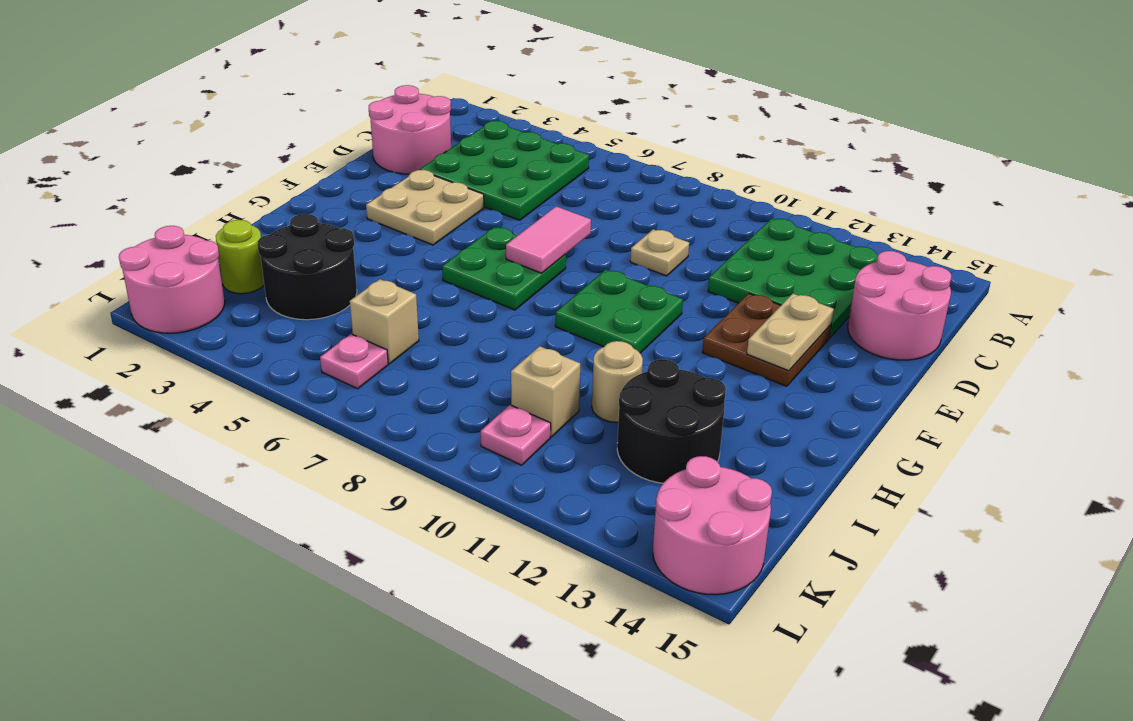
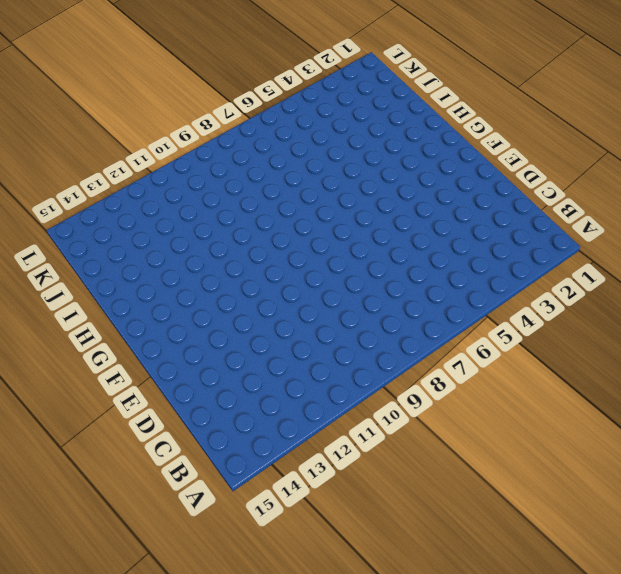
none -> green 3x3 plate [420,121,589,220]
none -> green 3x3 plate [708,218,878,338]
none -> pink 2x2 round brick [369,85,451,174]

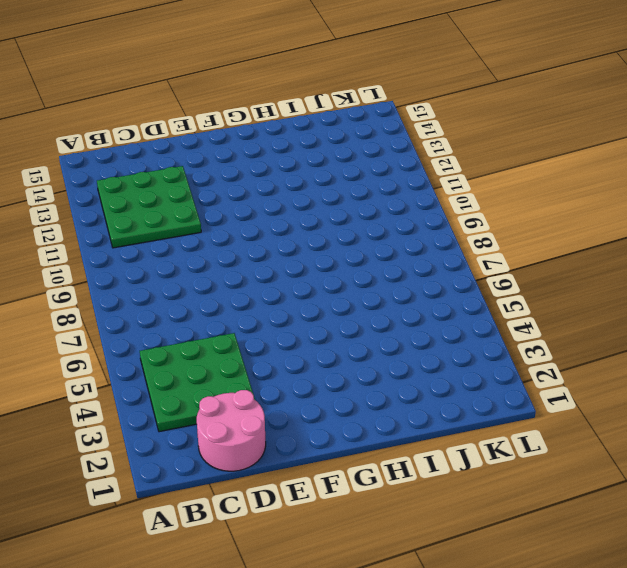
none -> pink 2x2 round brick [848,251,951,360]
none -> tan 1x1 plate [630,229,689,276]
none -> tan 2x2 plate [366,170,484,245]

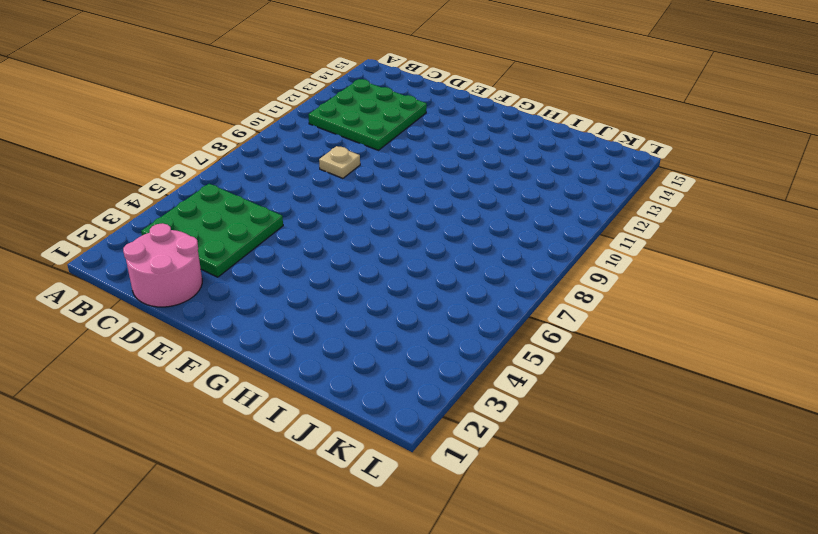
none -> pink 2x2 round brick [848,251,951,360]
none -> tan 2x2 plate [366,170,484,245]
none -> brown 2x2 plate [702,294,831,386]

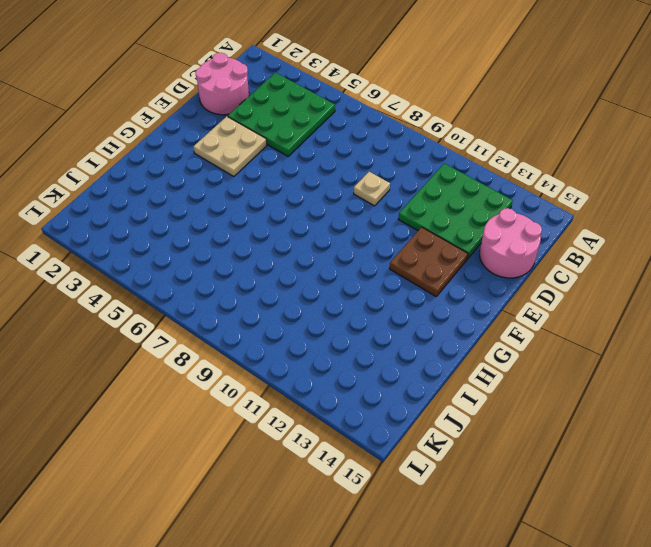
none -> green 2x2 plate [442,227,566,310]
none -> green 2x2 plate [555,270,683,353]
none -> black 2x2 round brick [258,214,357,320]

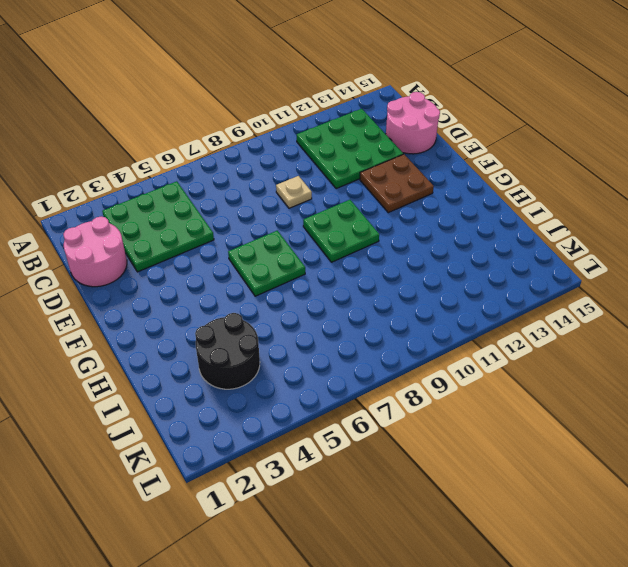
none -> tan 2x2 plate [366,170,484,245]
none -> tan 1x1 round brick [592,341,643,422]
none -> black 2x2 round brick [617,359,726,483]

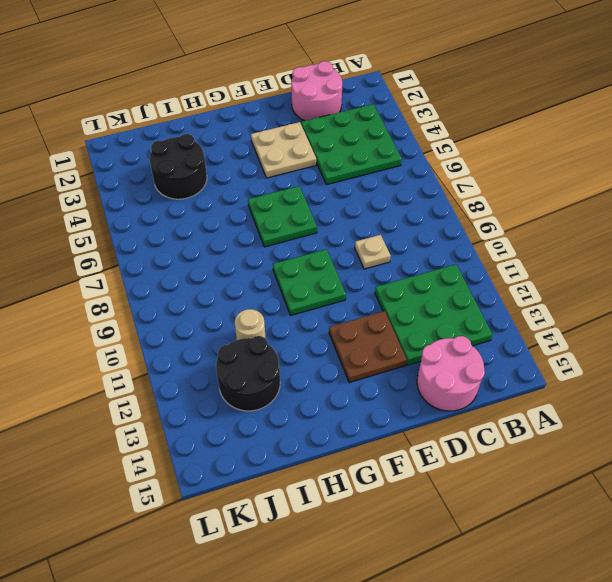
none -> lime 1x1 round brick [216,220,264,294]
none -> tan 1x1 brick [350,279,419,364]
none -> tan 1x1 brick [511,346,580,437]

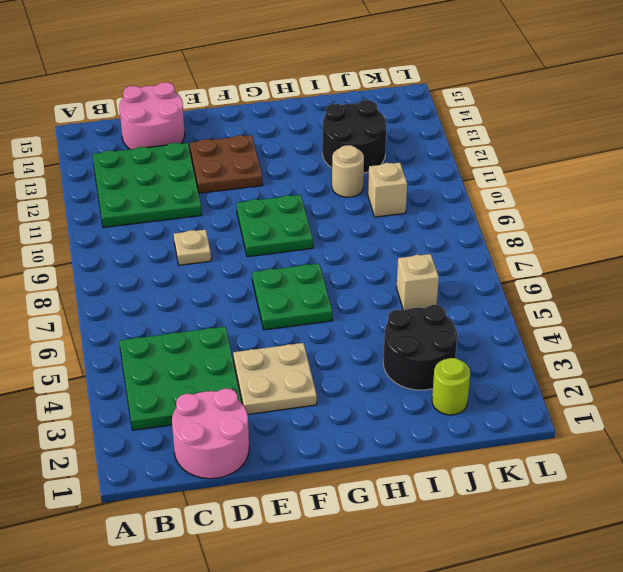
none -> pink 2x2 round brick [119,226,225,333]
none -> pink 1x1 plate [320,334,388,389]
none -> pink 1x1 plate [481,405,551,465]

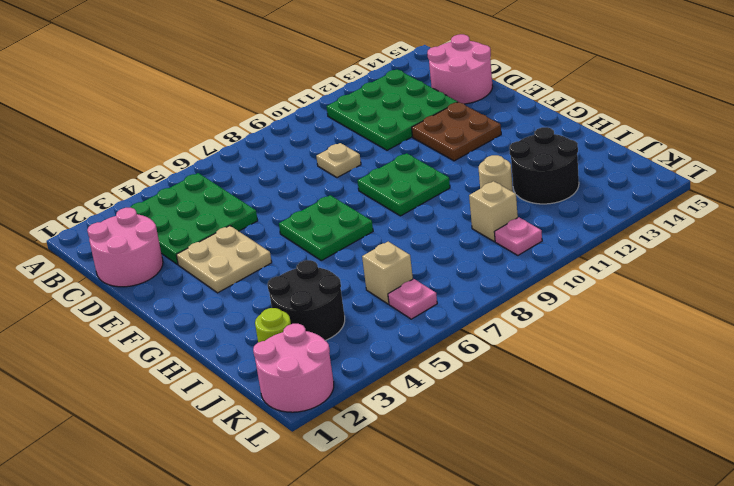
none -> pink 2x2 round brick [653,456,772,595]
none -> pink 1x2 tile [506,206,591,273]
none -> tan 1x2 plate [747,294,834,371]

